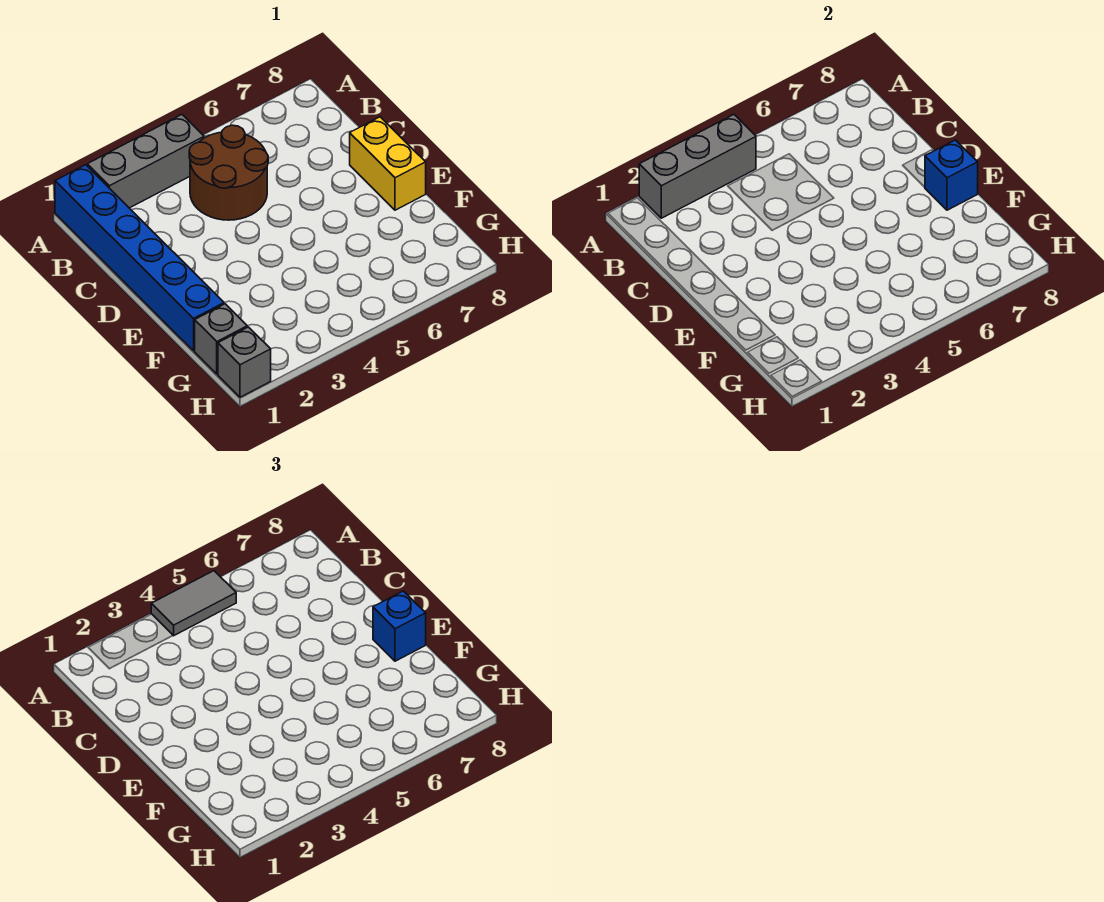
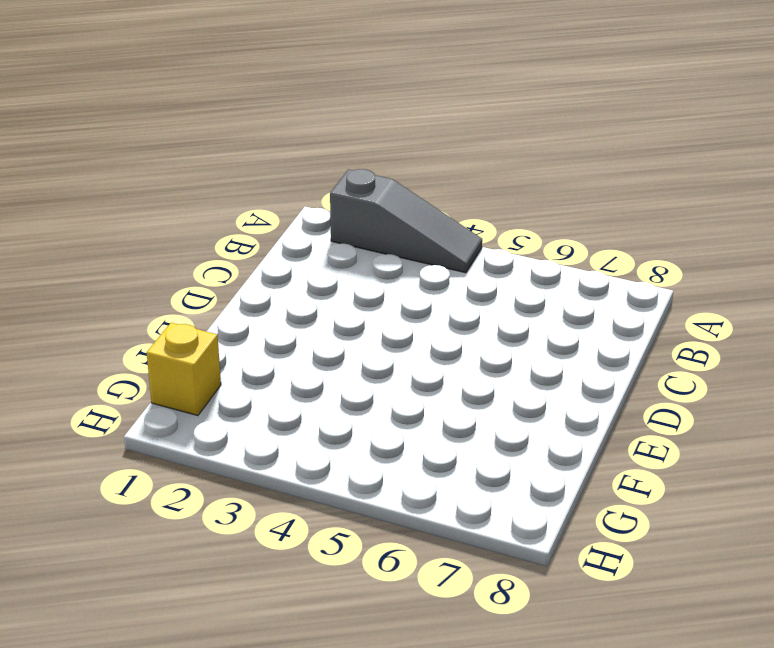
grey 1x3 slope [330,169,482,273] -> grey 1x3 brick [87,115,204,208]
yellow 1x1 brick [147,323,221,416] -> grey 1x1 brick [195,304,247,374]
none -> blue 1x6 brick [55,165,224,351]
none -> brown 2x2 round brick [189,125,268,220]

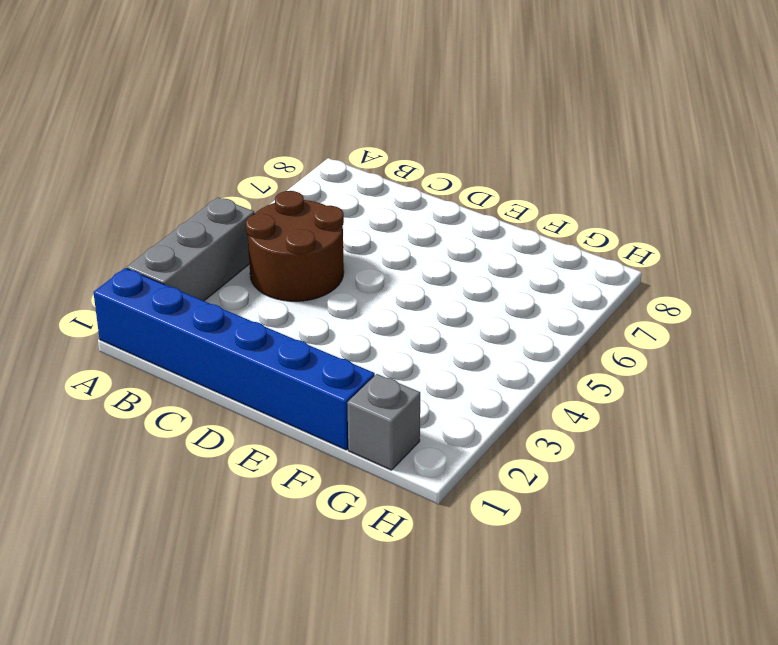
none -> yellow 1x2 brick [350,117,426,210]
none -> grey 1x1 brick [218,327,271,397]

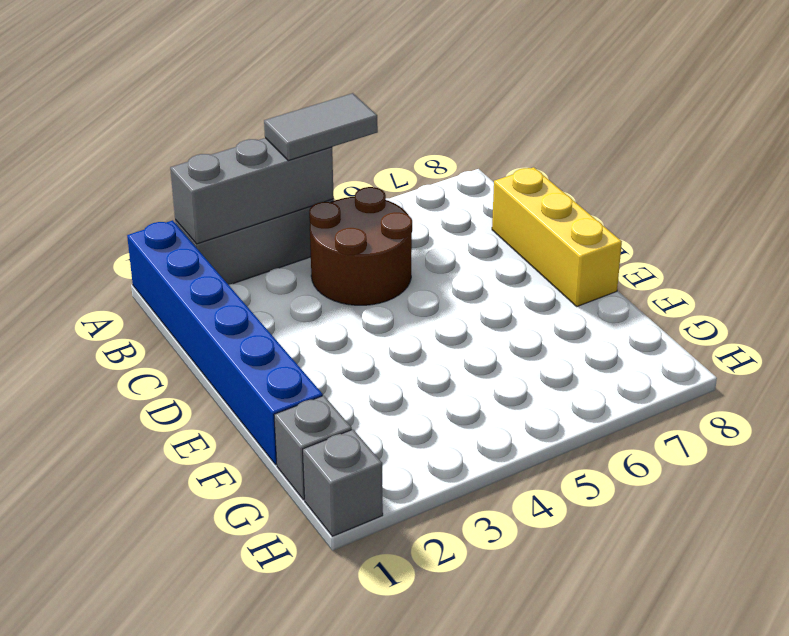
yellow 1x3 brick [492,167,622,306] -> yellow 1x2 brick [350,117,426,210]
none -> blue 1x1 brick [925,140,978,210]
none -> blue 1x1 brick [373,591,426,661]

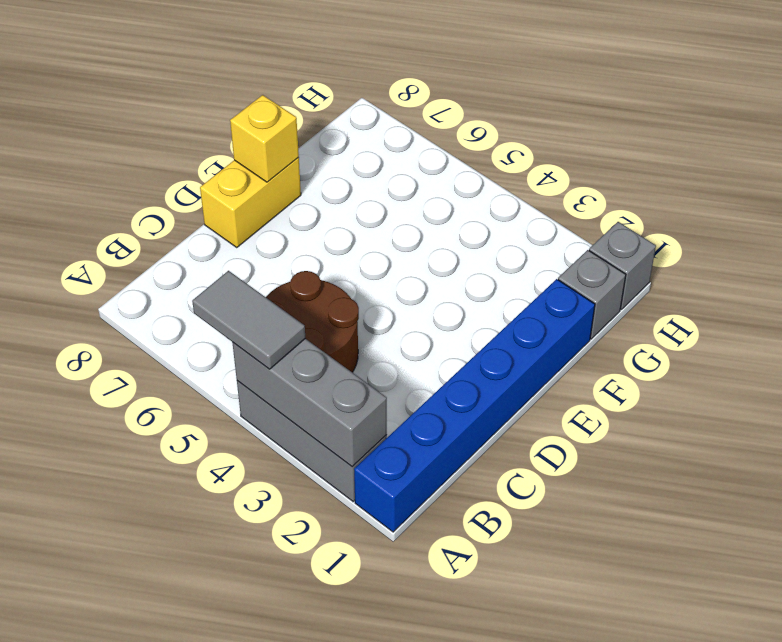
yellow 1x1 brick [230,95,299,182] -> blue 1x1 brick [925,140,978,210]
none -> blue 1x1 brick [373,591,426,661]

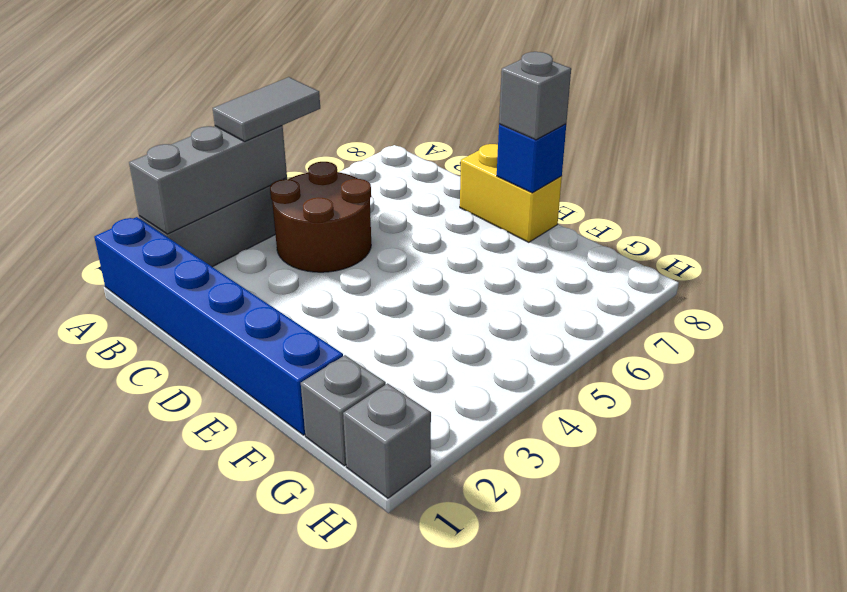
grey 1x1 brick [499,52,571,140] -> blue 1x1 brick [373,591,426,661]

